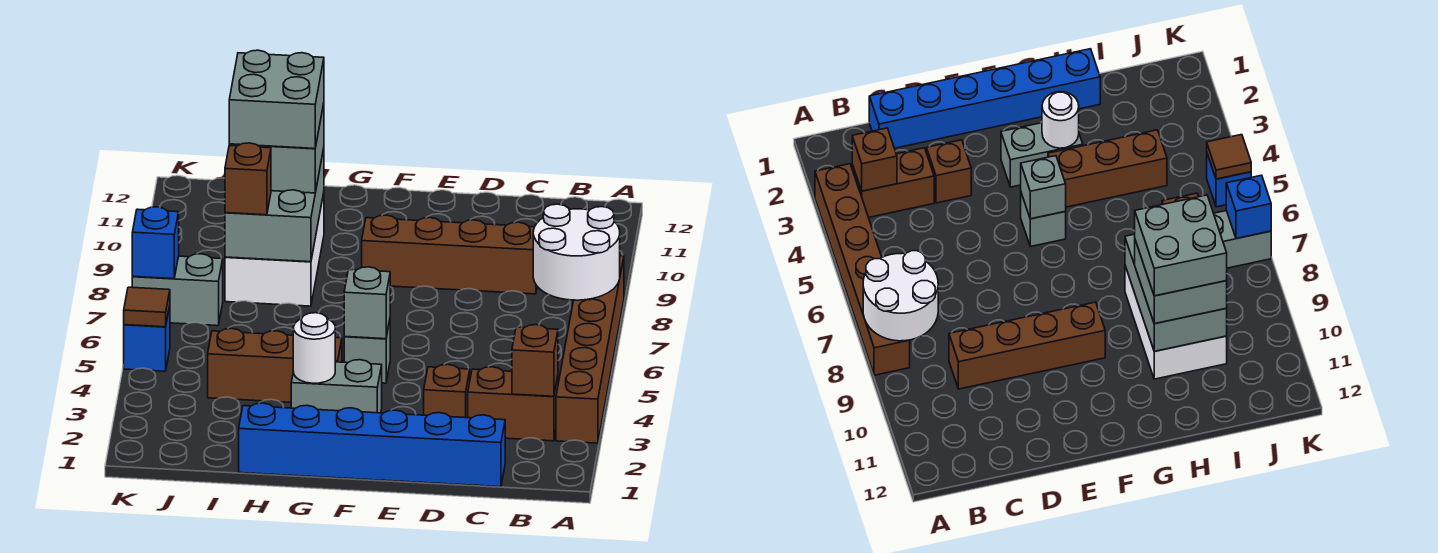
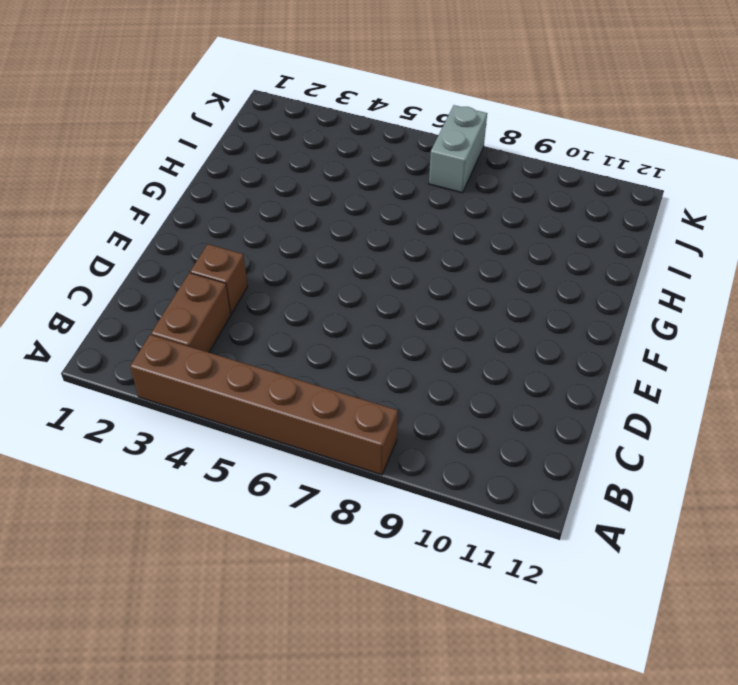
none -> blue 1x6 brick [239,403,505,487]
none -> brown 1x4 brick [362,215,537,294]
none -> grey 1x2 brick [291,360,382,413]

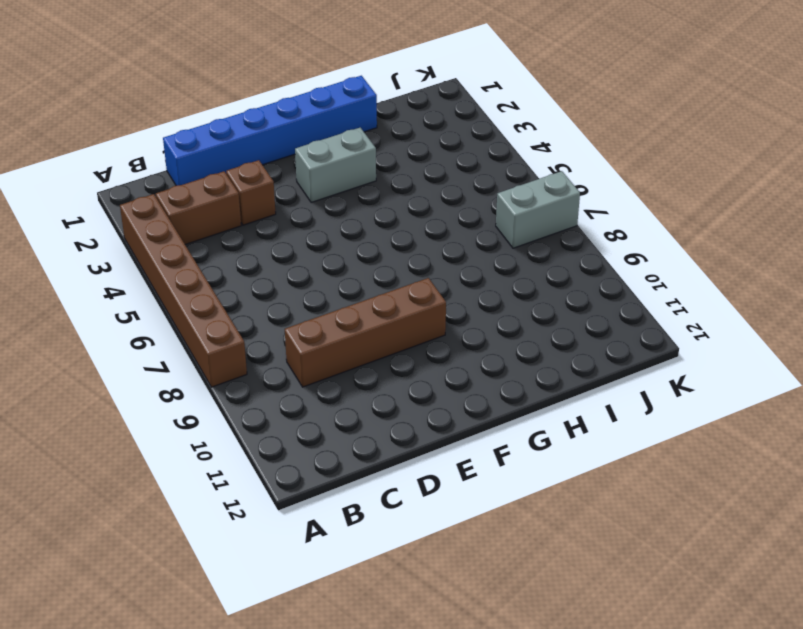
none -> grey 1x1 brick [344,321,390,383]
none -> brown 1x3 brick [208,328,342,402]
none -> white 2x3 brick [225,193,324,306]

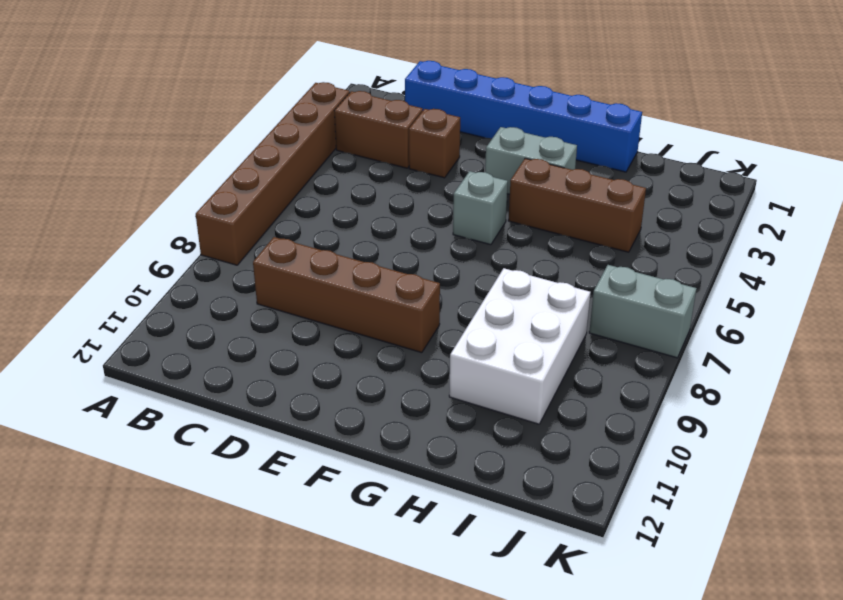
none -> blue 1x1 brick [124,306,170,371]
none -> white 2x2 round brick [533,204,620,300]
none -> brown 1x1 brick [512,325,558,396]

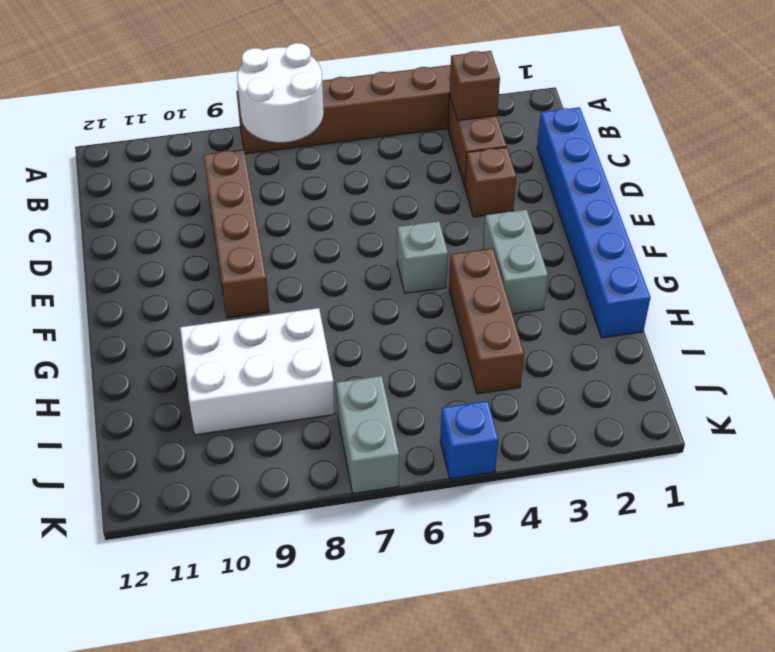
none -> grey 1x1 brick [344,267,390,339]
none -> white 1x1 round brick [293,313,335,383]
none -> grey 2x3 brick [225,148,324,262]

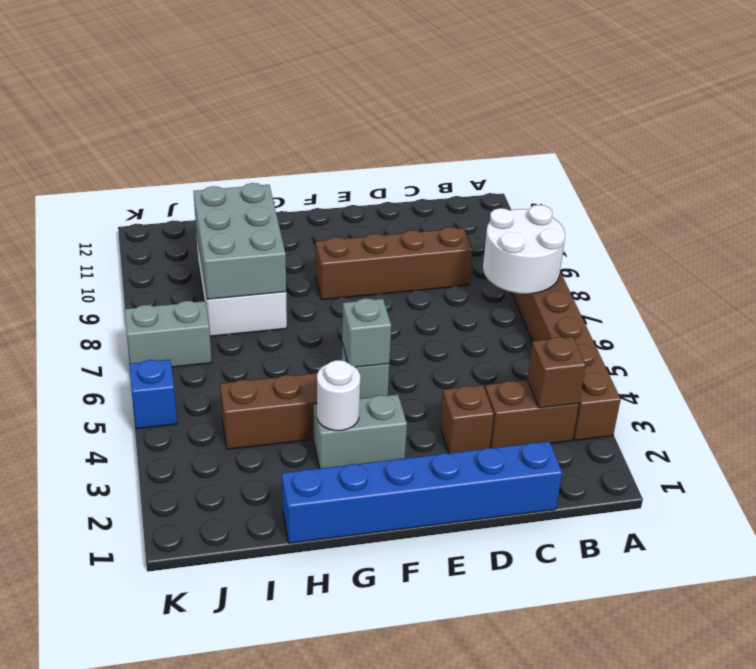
none -> brown 1x1 tile [124,287,170,327]
none -> blue 1x1 brick [132,207,179,279]
none -> grey 2x2 brick [229,104,324,193]

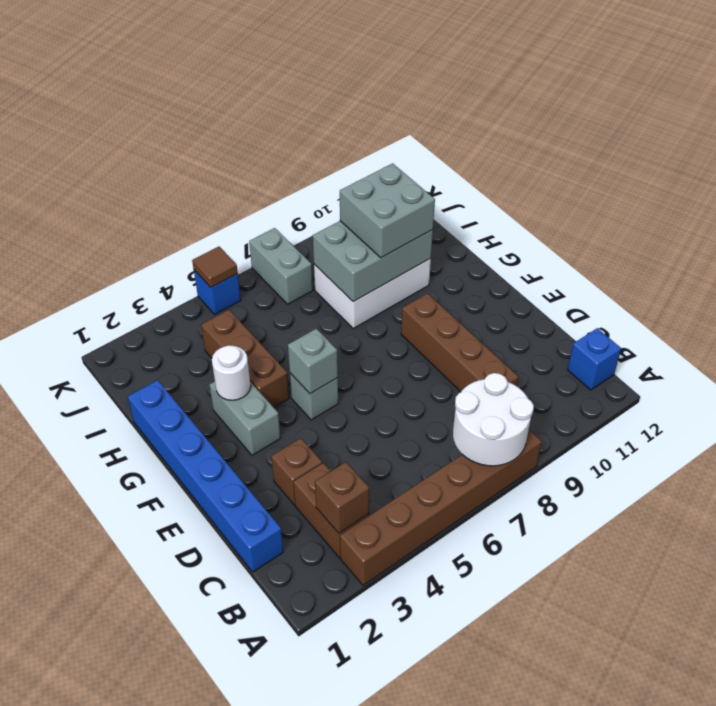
blue 1x1 brick [567,328,621,390] -> blue 1x1 brick moved to [132,207,179,279]
none -> brown 1x1 brick [225,143,271,215]
none -> grey 2x2 brick [229,50,324,149]

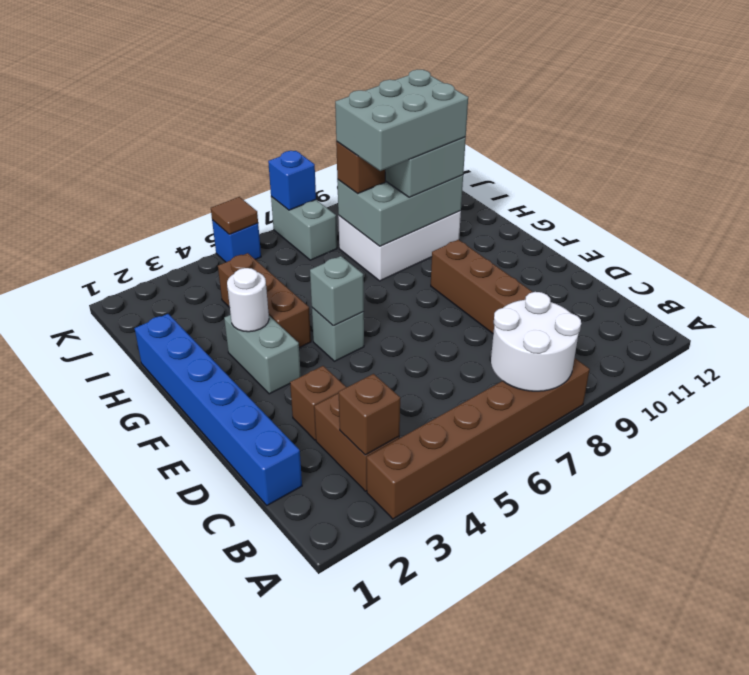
grey 2x3 brick [335,70,468,171] -> grey 2x2 brick [229,50,324,149]

